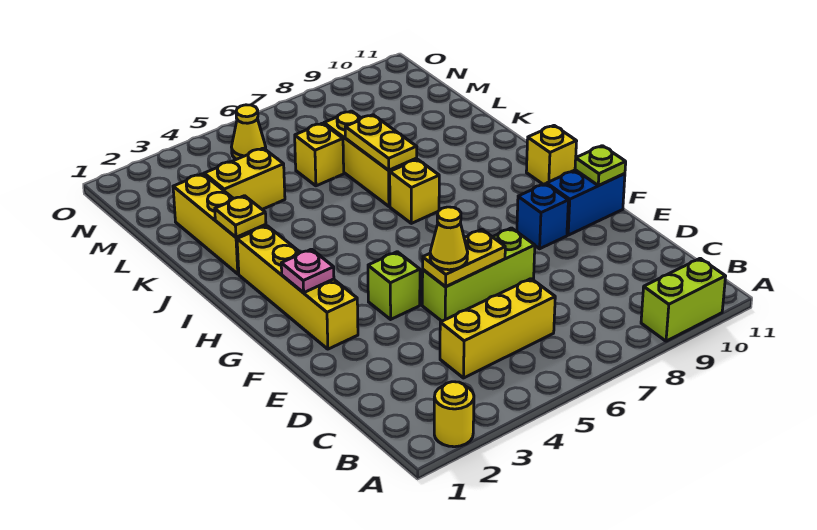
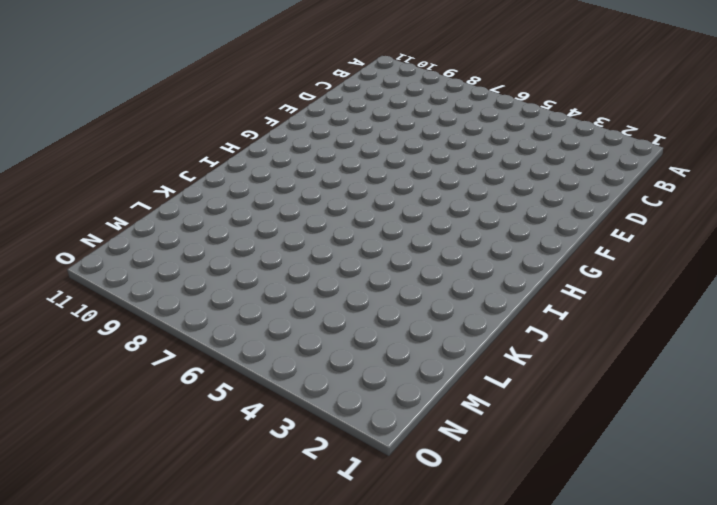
none -> yellow 1x1 round brick [434,382,474,447]
none -> lime 1x2 brick [641,258,726,341]
none -> yellow 1x3 brick [440,279,555,378]

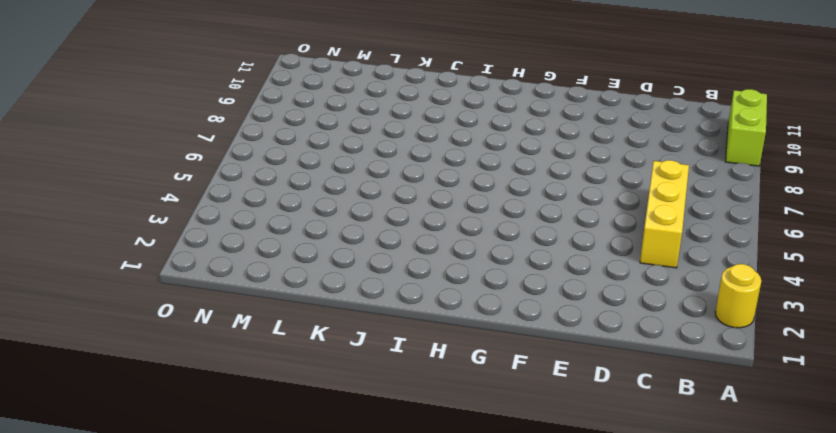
none -> lime 1x3 brick [422,228,535,321]
none -> yellow 1x4 brick [237,226,358,349]
none -> lime 1x1 brick [368,252,420,319]

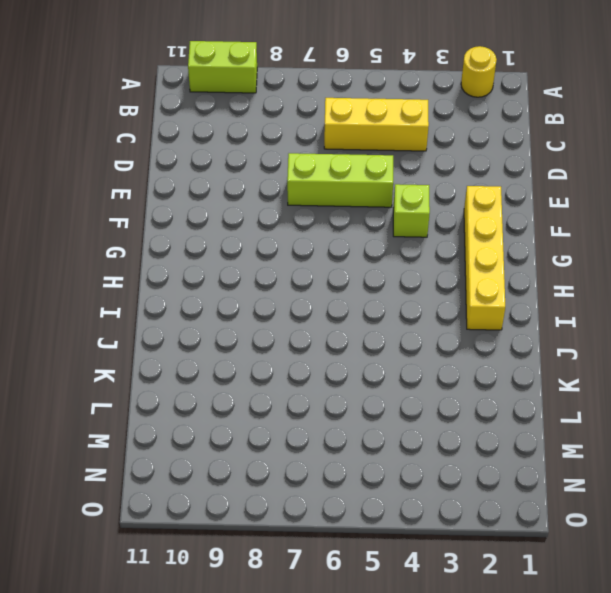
none -> blue 1x1 brick [517,184,568,249]
none -> blue 1x2 brick [547,170,625,235]
none -> yellow 1x1 brick [526,126,577,184]

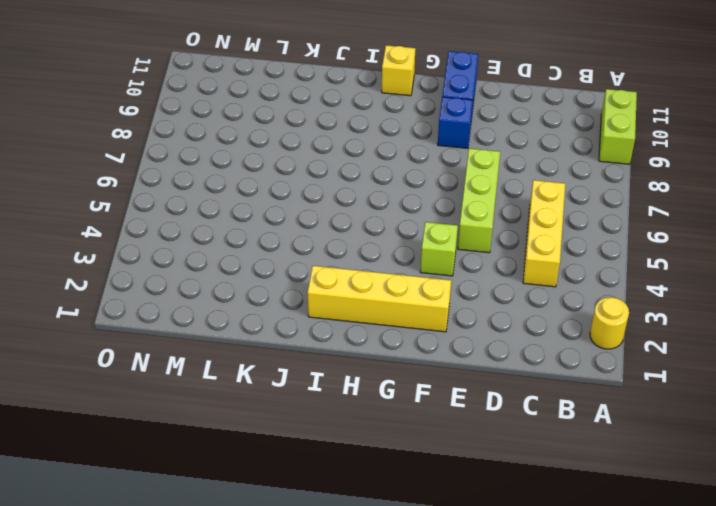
none -> yellow 1x1 brick [390,159,439,223]
none -> yellow 1x3 brick [173,174,266,274]
none -> yellow 1x3 brick [324,111,417,206]

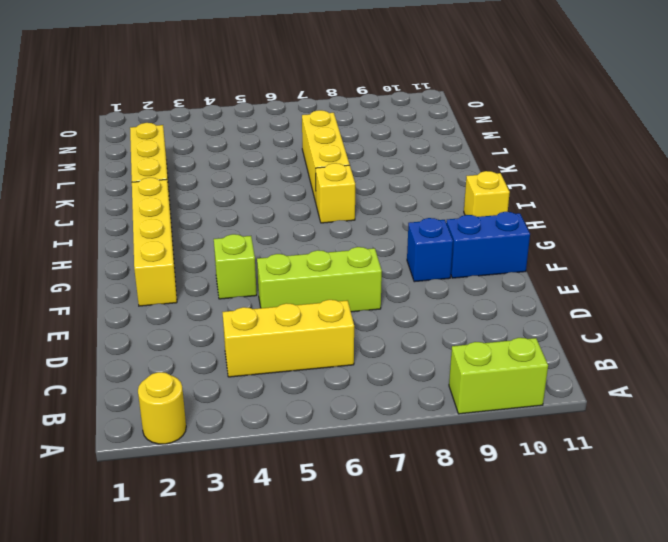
none -> yellow 1x2 brick [204,148,285,209]
none -> yellow 1x1 brick [295,123,344,186]
none -> yellow 1x1 cone [232,105,266,159]

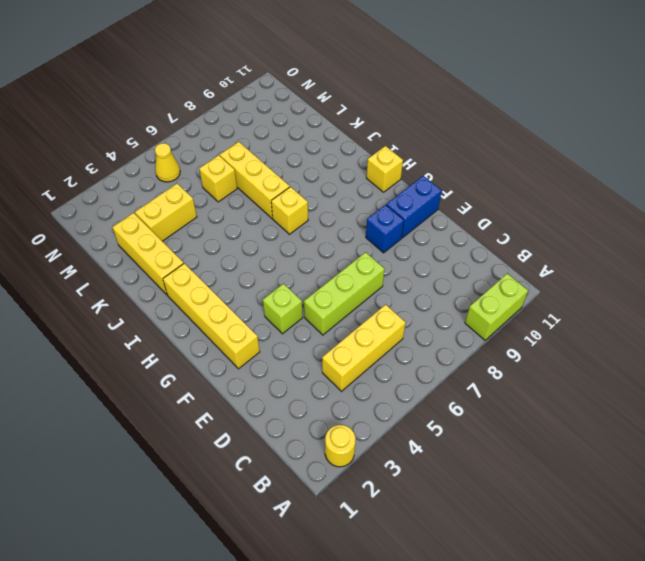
none -> yellow 1x2 plate [423,230,505,287]
none -> lime 1x1 plate [575,146,626,186]
none -> pink 1x1 plate [281,249,334,292]

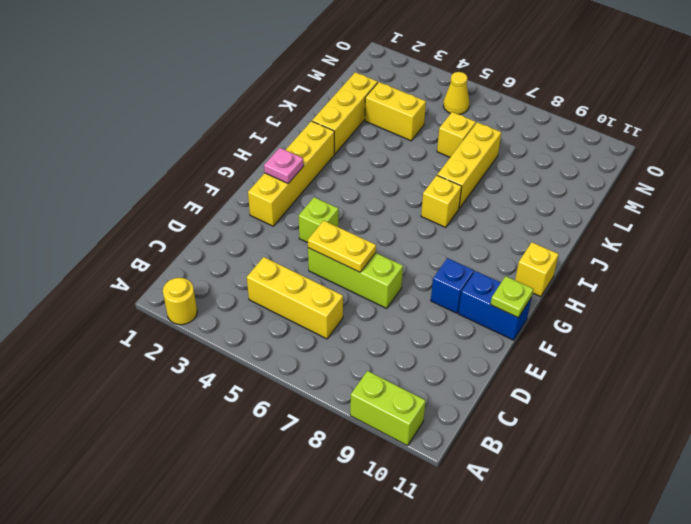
none -> yellow 1x1 plate [215,196,266,237]
none -> yellow 1x2 plate [345,115,417,170]
none -> yellow 1x1 cone [430,207,468,270]

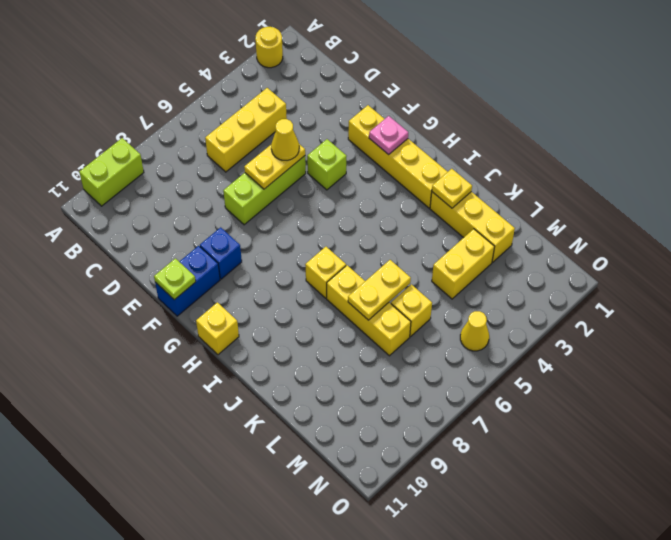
yellow 1x2 plate [348,260,411,320] -> yellow 1x2 plate turned to [345,115,417,170]

